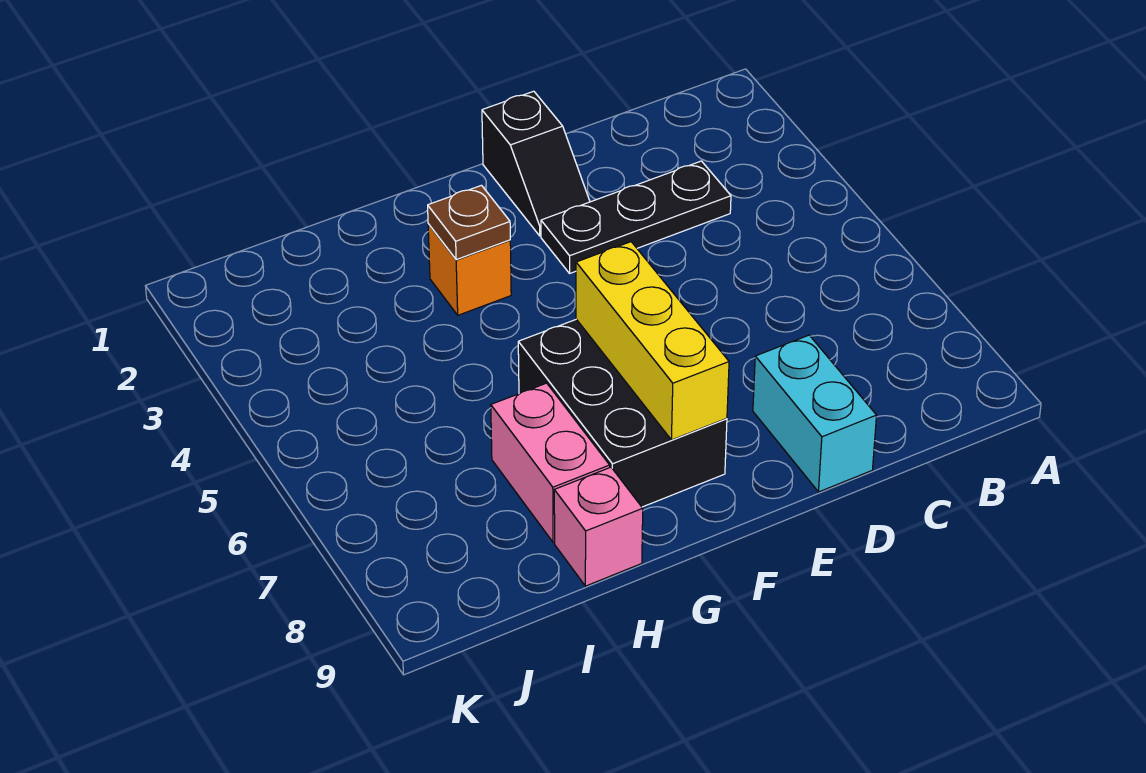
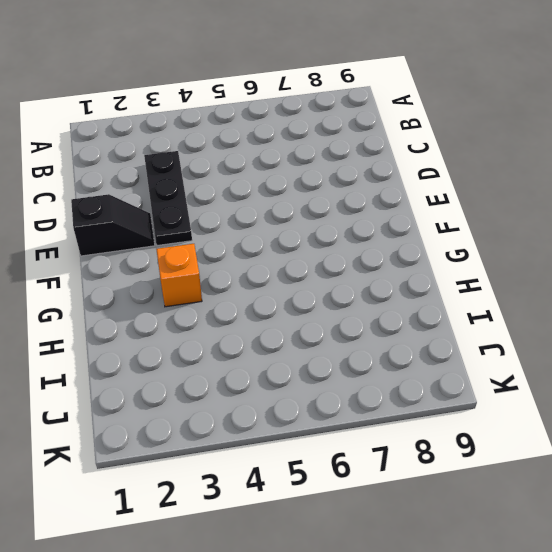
none -> cyan 1x2 brick [753,335,877,492]
none -> black 2x3 brick [518,319,727,507]

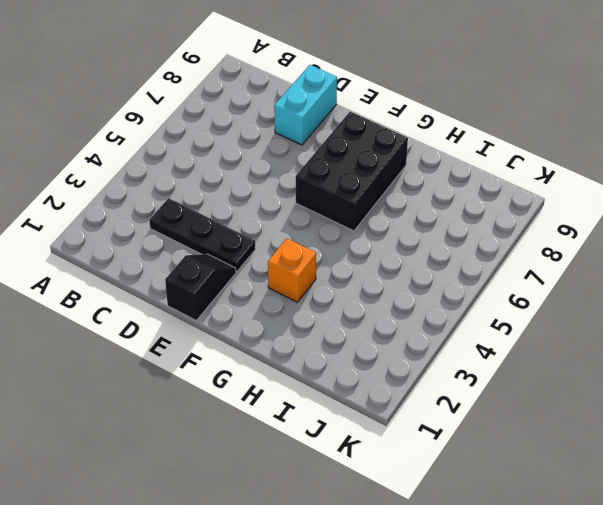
none -> pink 1x2 brick [491,383,610,542]
none -> pink 1x1 brick [554,467,643,586]

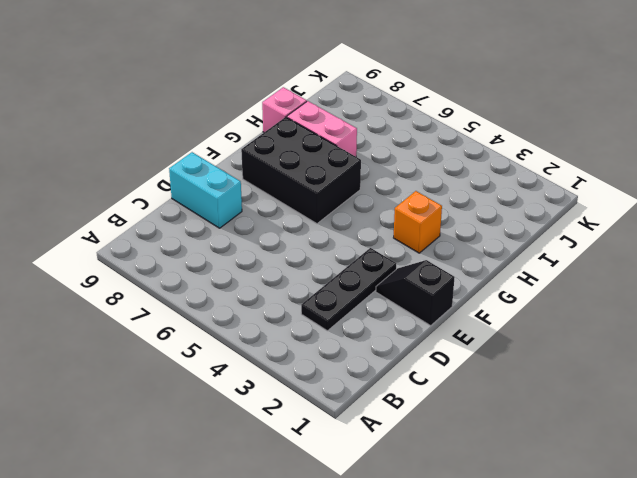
none -> yellow 1x3 brick [576,242,729,440]
none -> brown 1x1 plate [428,185,510,260]

